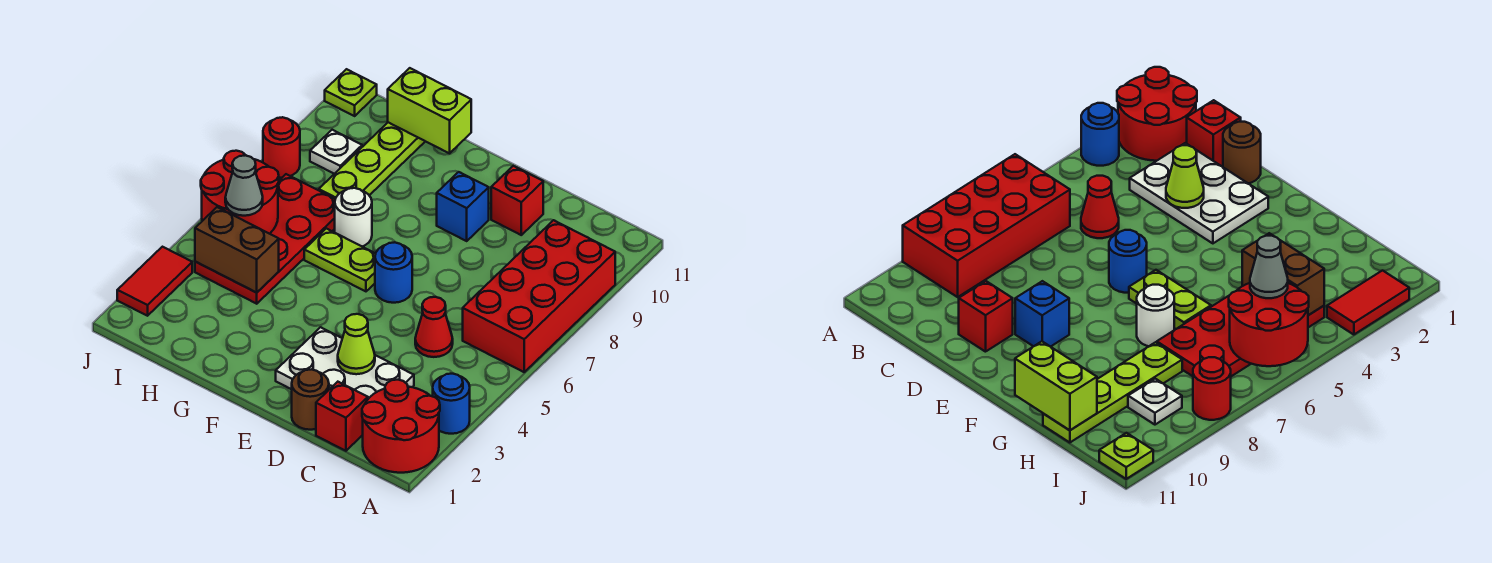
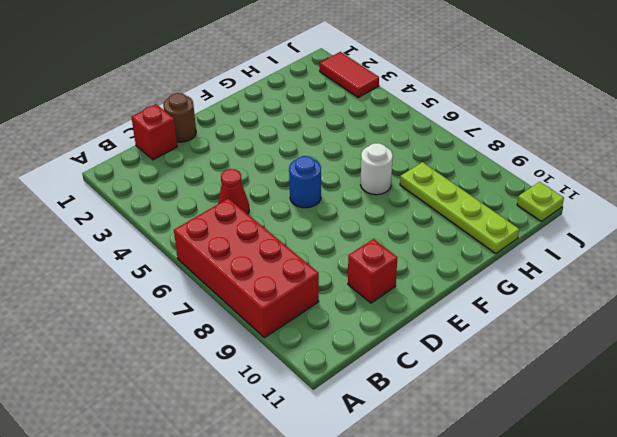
none -> red 2x2 round brick [362,380,440,473]
none -> blue 1x1 round brick [433,374,470,434]
none -> white 2x3 plate [276,327,414,399]

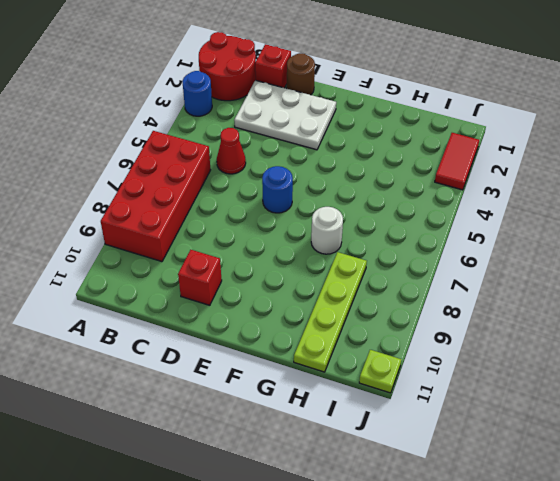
none -> blue 1x1 brick [437,172,489,241]
none -> lime 1x2 plate [304,228,376,291]
none -> red 2x4 plate [195,174,335,304]

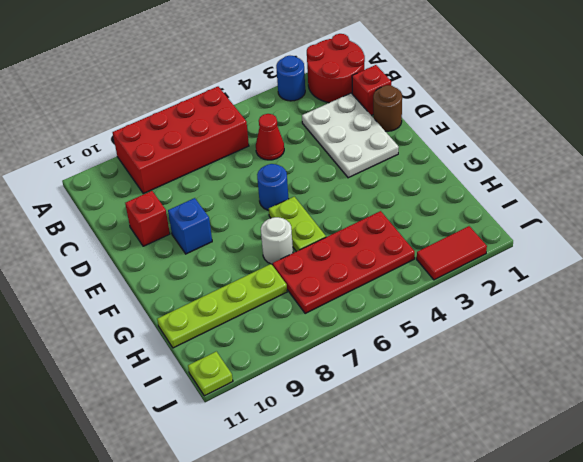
none -> white 1x1 plate [310,130,362,174]
none -> red 1x1 round brick [263,117,300,178]
none -> lime 1x1 cone [338,314,375,374]

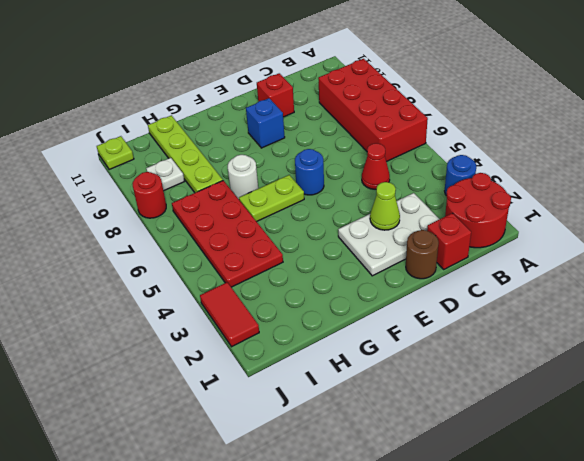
none -> lime 1x2 brick [388,68,471,153]
none -> brown 1x2 brick [195,207,279,293]
none -> red 2x2 round brick [201,151,279,234]

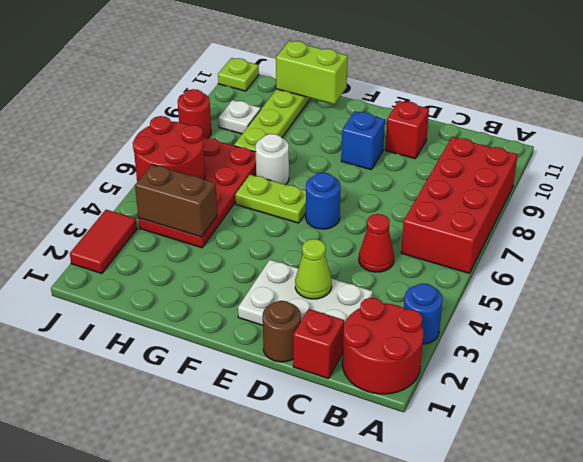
none -> grey 1x1 cone [225,155,263,216]

